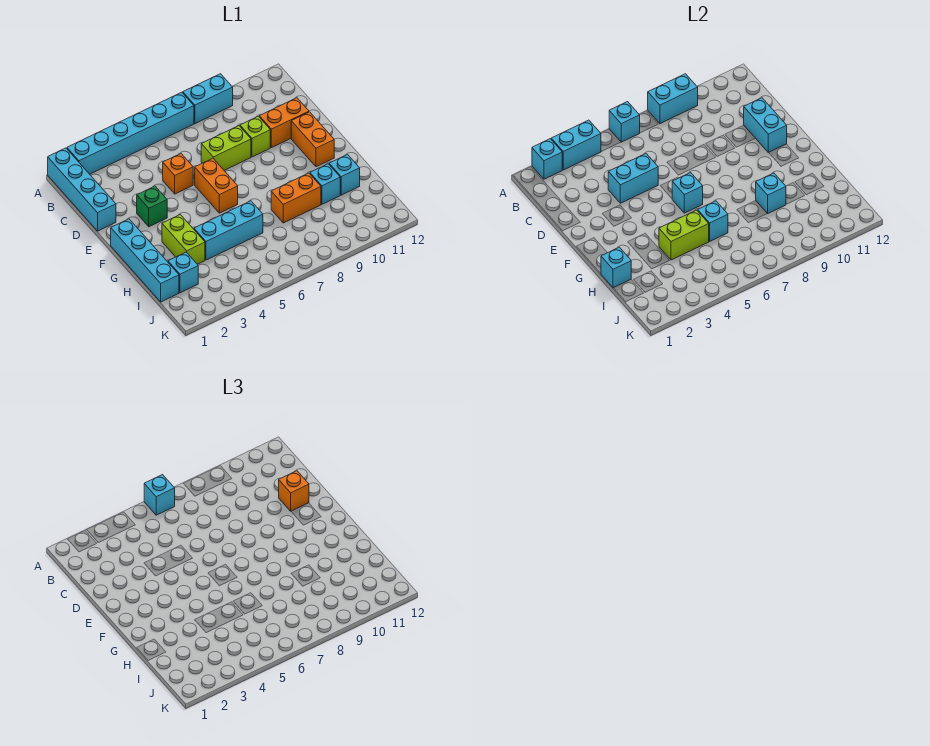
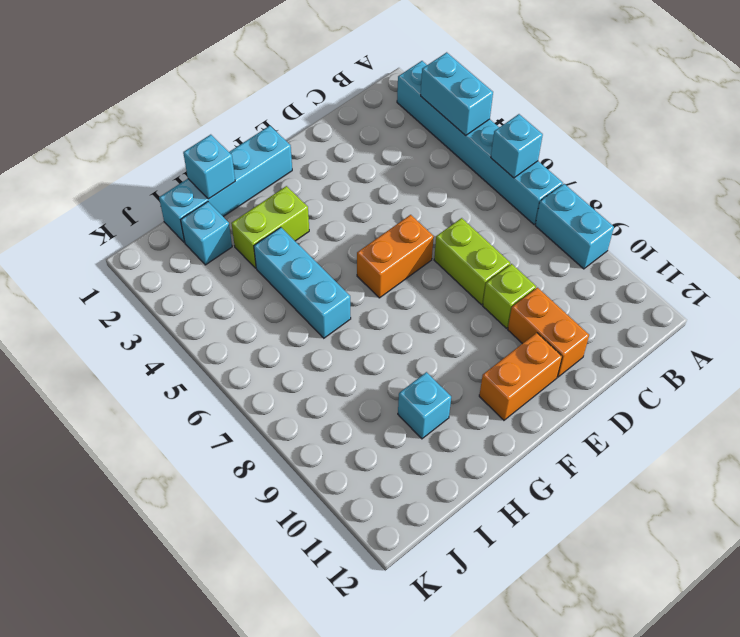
none -> cyan 1x4 brick [48,148,116,231]
none -> orange 1x1 brick [163,154,193,194]
none -> green 1x1 brick [137,186,167,227]
none -> orange 1x2 brick [271,173,321,223]

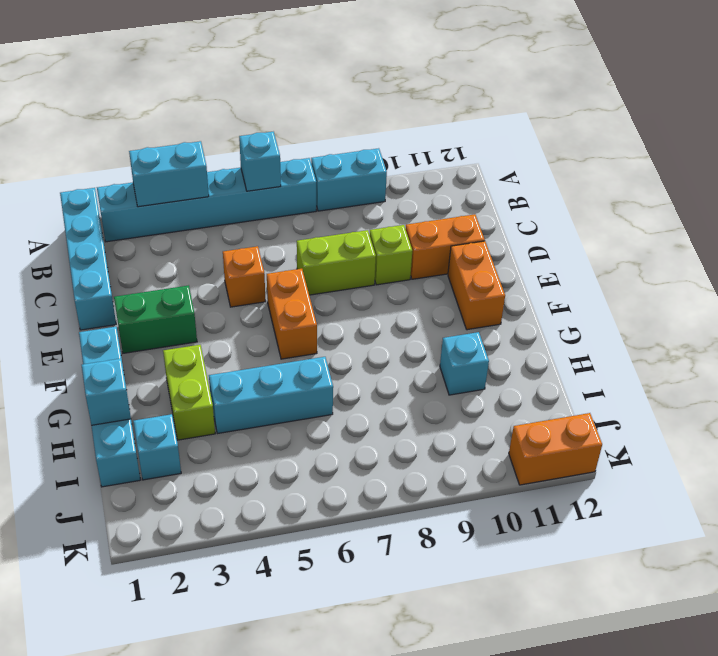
green 1x2 brick [114,285,197,353] -> green 1x1 brick [137,186,167,227]
orange 1x2 brick [509,413,602,485] -> orange 1x2 brick moved to [271,173,321,223]
none -> cyan 1x1 brick [329,155,360,195]
none -> cyan 1x1 brick [532,139,562,179]
none -> cyan 1x2 brick [648,74,698,124]
none -> cyan 1x2 brick [608,154,658,203]

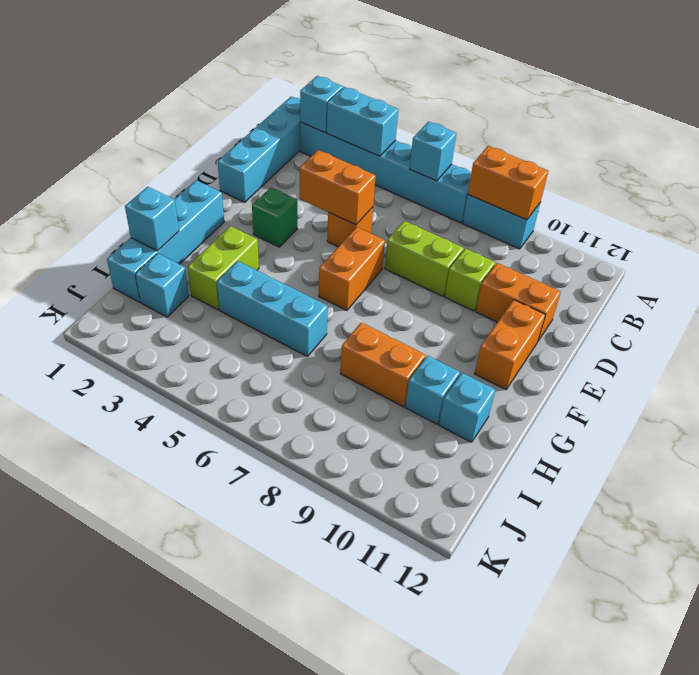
orange 1x2 brick [468,146,548,220] -> cyan 1x2 brick [648,74,698,124]
orange 1x2 brick [300,150,376,225] -> cyan 1x2 brick [608,154,658,203]
none -> cyan 1x2 brick [744,98,787,153]
none -> cyan 1x1 brick [672,172,703,213]
none -> lime 1x2 brick [659,210,709,260]
none -> cyan 1x1 brick [698,201,728,241]

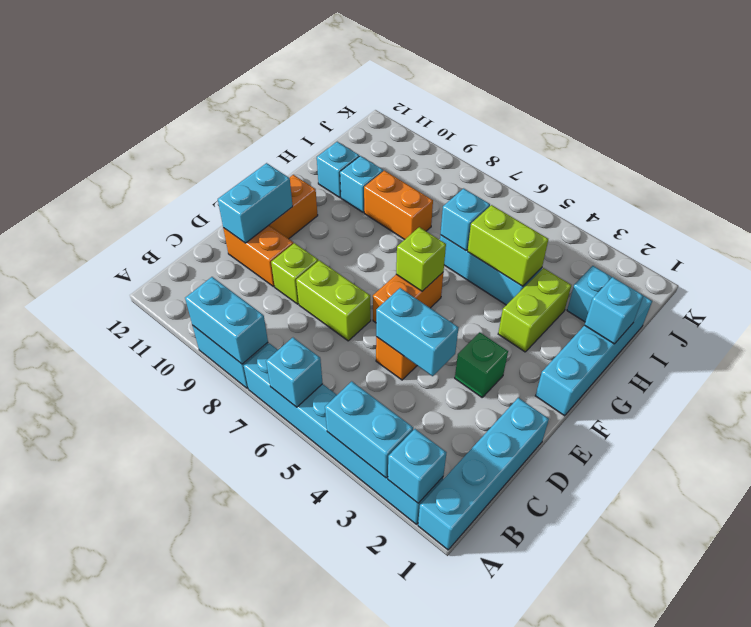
lime 1x1 brick [396,227,446,291] -> cyan 1x1 brick [672,172,703,213]
none -> cyan 1x1 brick [756,173,786,214]
none -> cyan 1x1 brick [144,475,175,515]
none -> orange 1x1 brick [279,471,309,511]

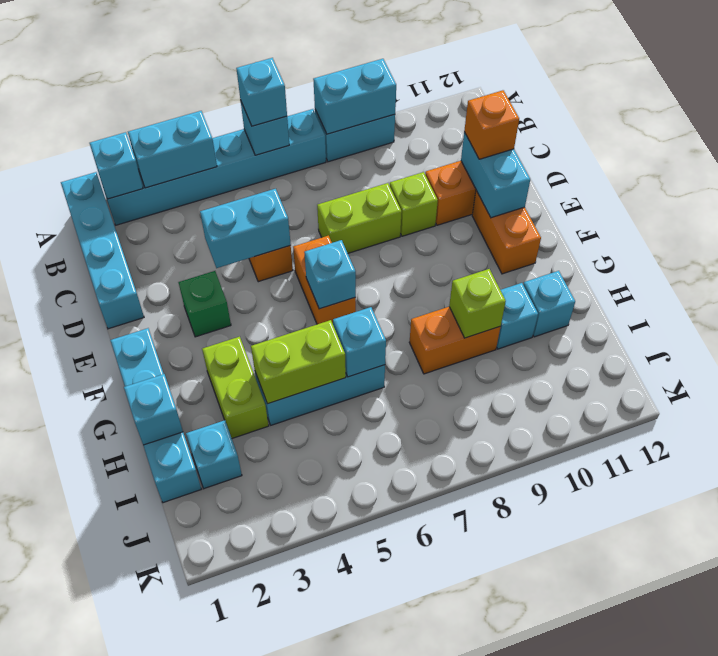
lime 1x1 brick [449,269,506,338] -> cyan 1x1 brick [756,173,786,214]

